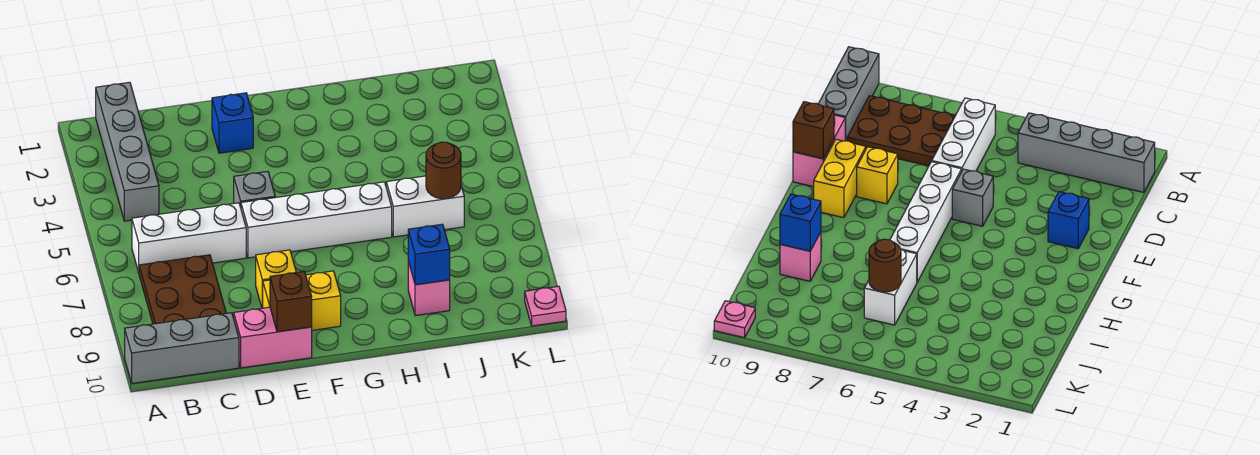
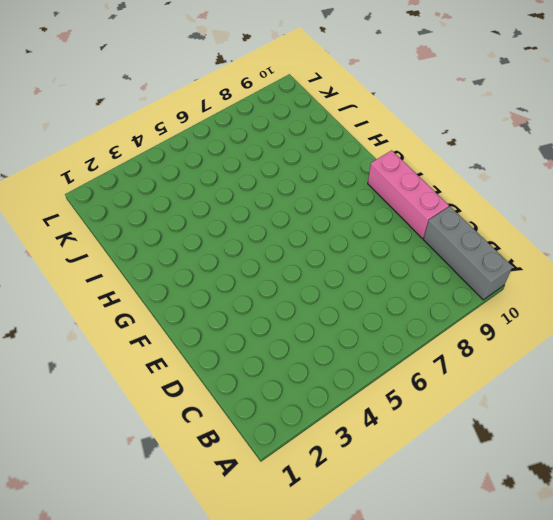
pink 1x3 brick [368,150,449,239] -> pink 1x2 brick [234,307,312,368]
none -> grey 1x4 brick [96,82,159,221]
none -> white 1x3 brick [132,203,246,272]
none -> brown 2x3 plate [139,255,226,324]

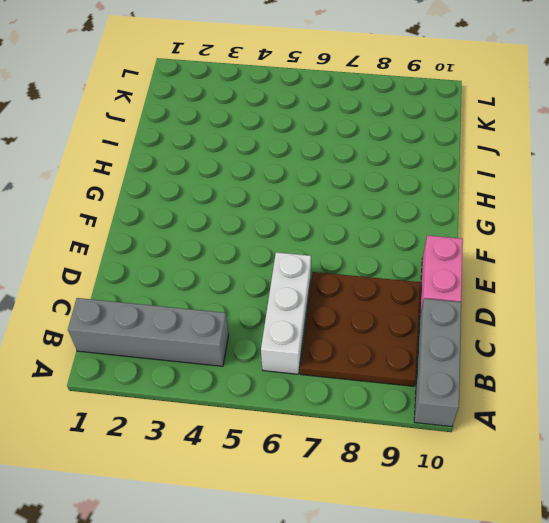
brown 3x3 plate [300,272,421,386] -> brown 2x3 plate [139,255,226,324]
none -> blue 1x1 brick [212,93,253,153]
none -> grey 1x1 brick [234,171,275,207]
none -> white 1x4 brick [241,182,392,258]

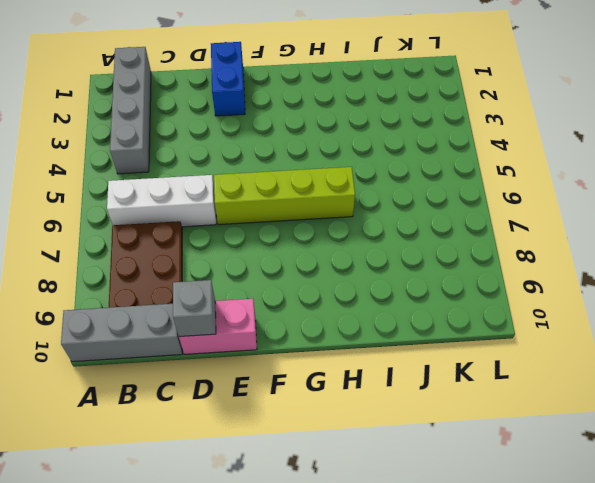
grey 1x1 brick [173,280,216,337] -> grey 1x1 brick moved to [234,171,275,207]
blue 1x2 brick [211,42,245,116] -> blue 1x1 brick [212,93,253,153]
lime 1x4 brick [214,167,355,225] -> white 1x4 brick [241,182,392,258]
none -> yellow 1x1 brick [256,250,296,308]
none -> yellow 1x2 brick [263,271,341,330]
none -> white 1x2 brick [386,176,464,237]

